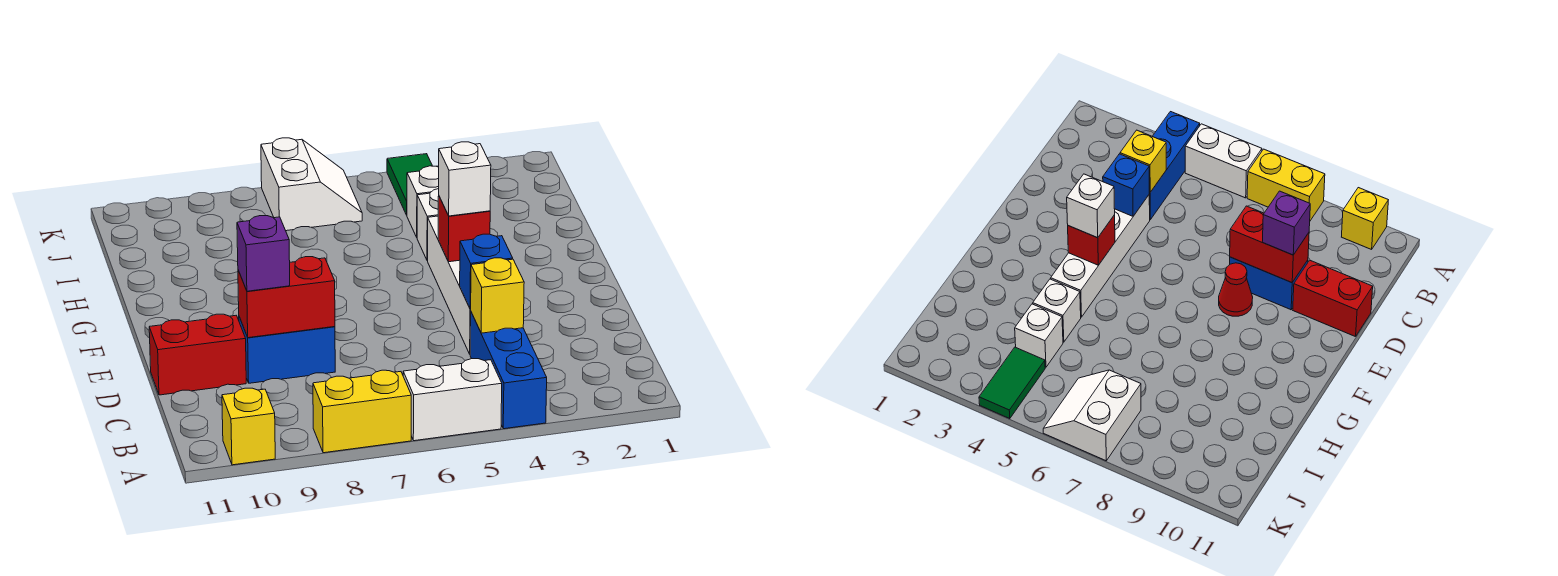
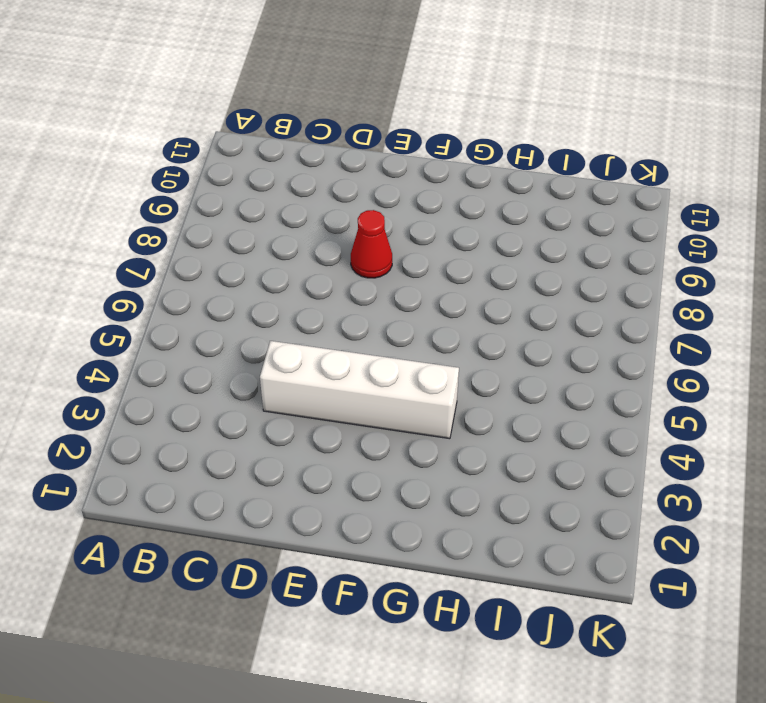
none -> blue 1x3 brick [470,312,547,429]
none -> white 1x2 brick [403,359,502,441]
none -> yellow 1x2 brick [313,370,411,453]

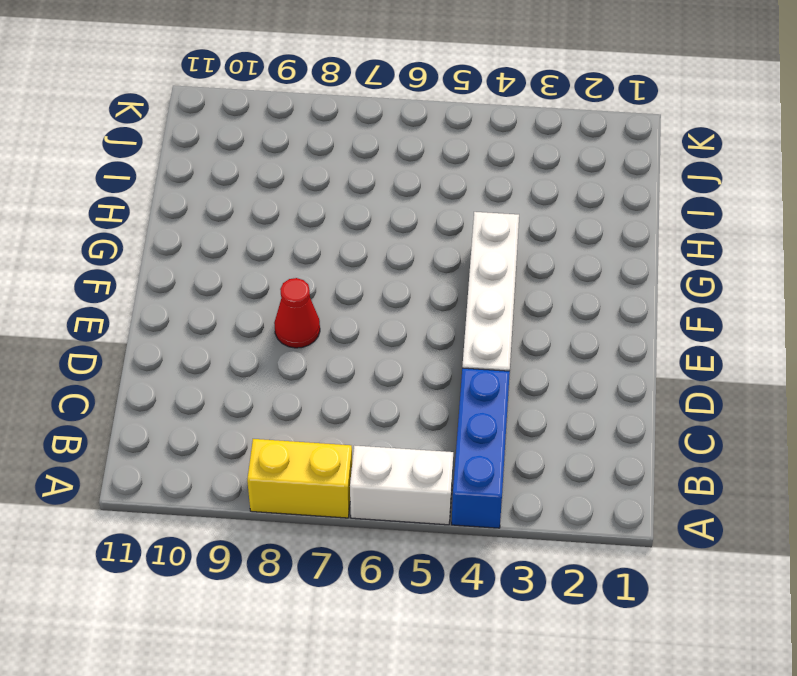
none -> yellow 1x1 brick [222,388,275,465]
none -> blue 1x2 brick [239,317,335,383]
none -> red 1x2 brick [149,314,246,395]

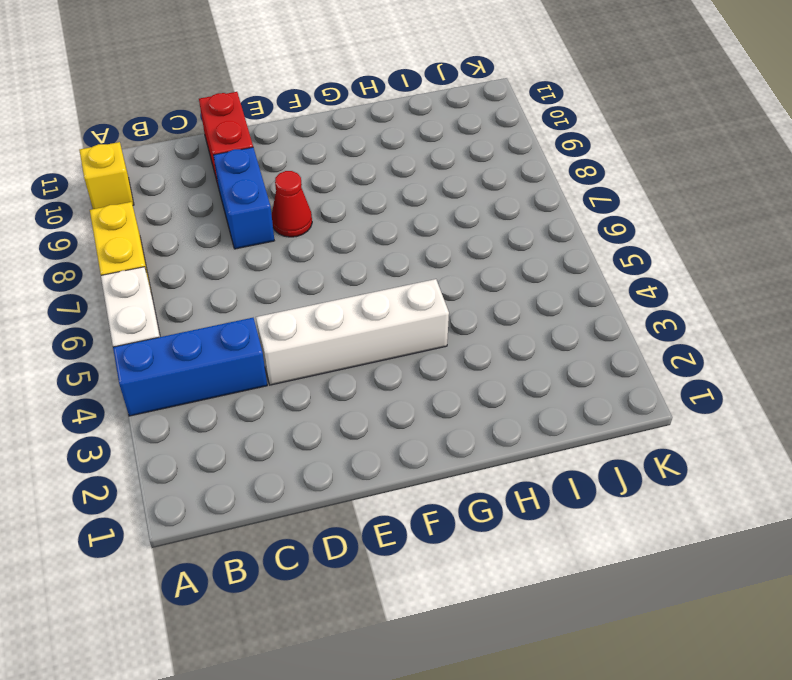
none -> white 1x1 brick [417,189,439,261]
none -> white 1x1 brick [407,166,439,237]
none -> green 1x2 tile [387,154,432,215]

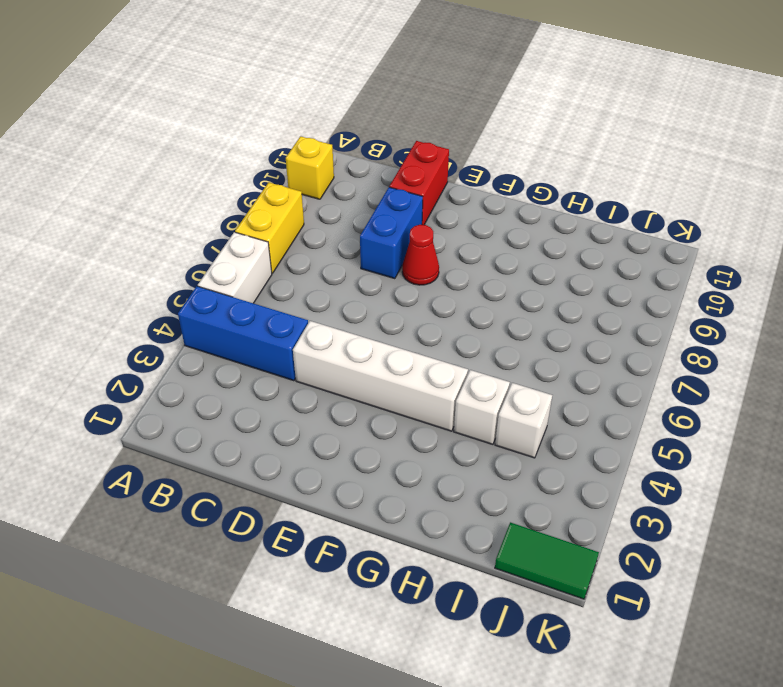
green 1x2 tile [495,522,599,599] -> green 1x2 tile moved to [387,154,432,215]
none -> white 2x2 slope [261,138,362,231]
none -> yellow 1x1 brick [471,258,524,333]
none -> blue 1x1 brick [460,234,513,309]

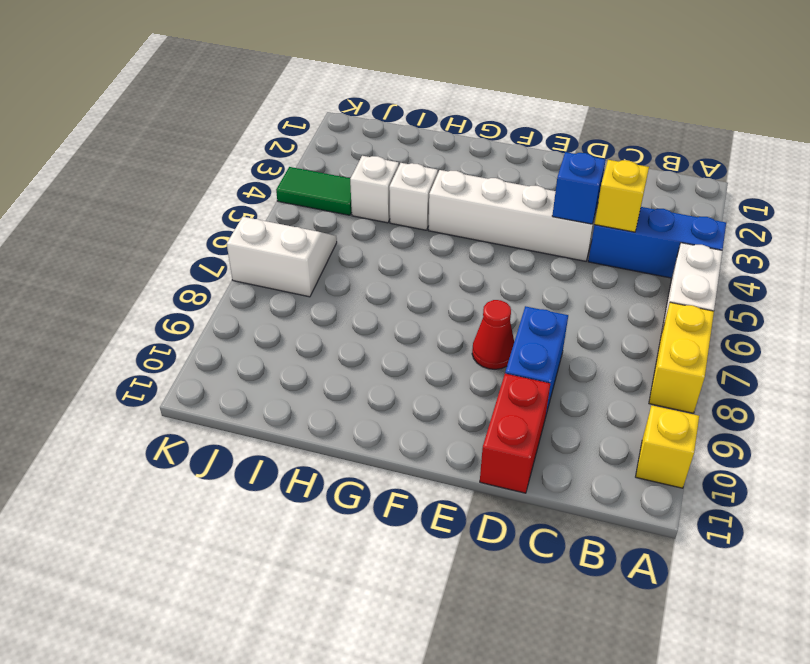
none -> red 1x2 brick [238,257,335,338]
none -> red 1x1 brick [438,196,490,262]
none -> purple 1x1 brick [237,216,290,291]

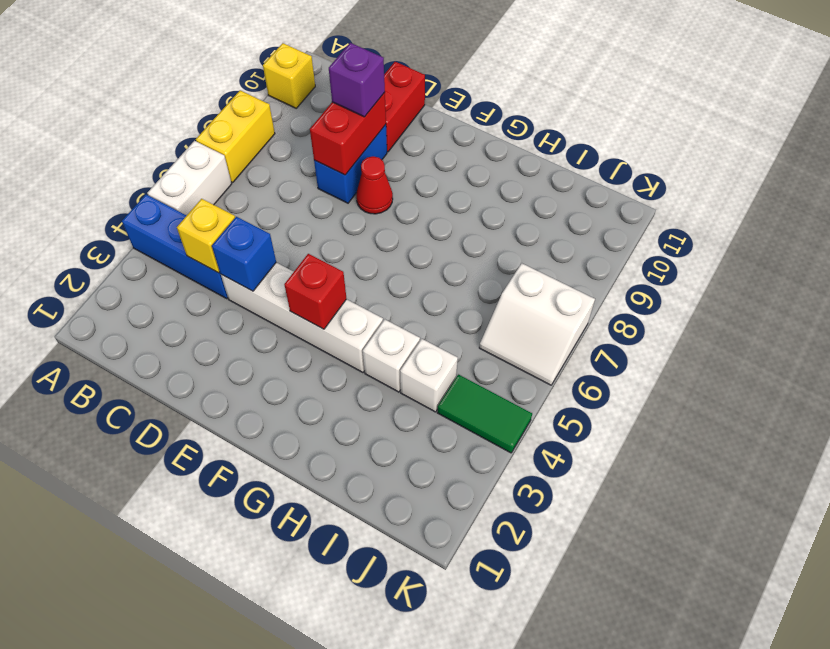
none -> white 1x1 brick [439,142,491,216]

